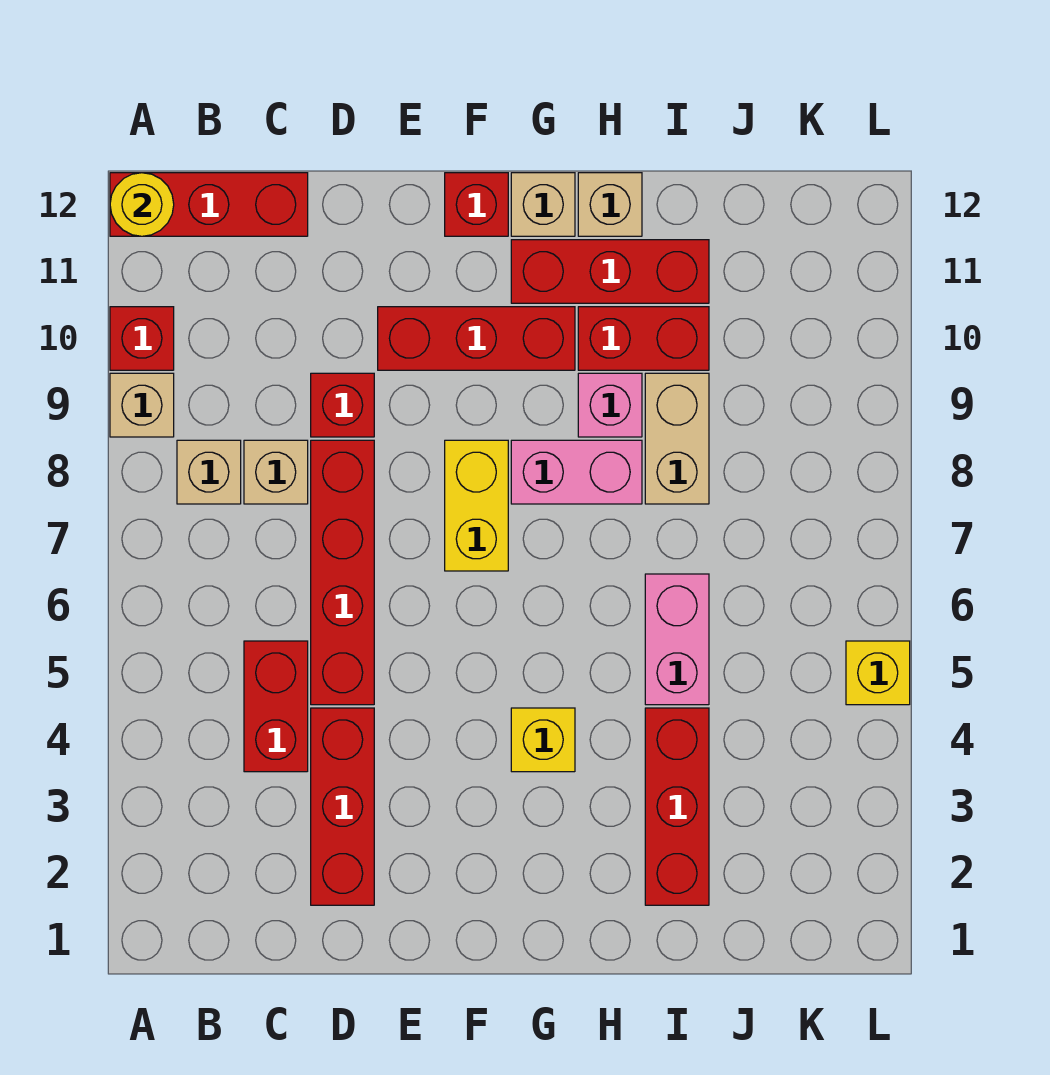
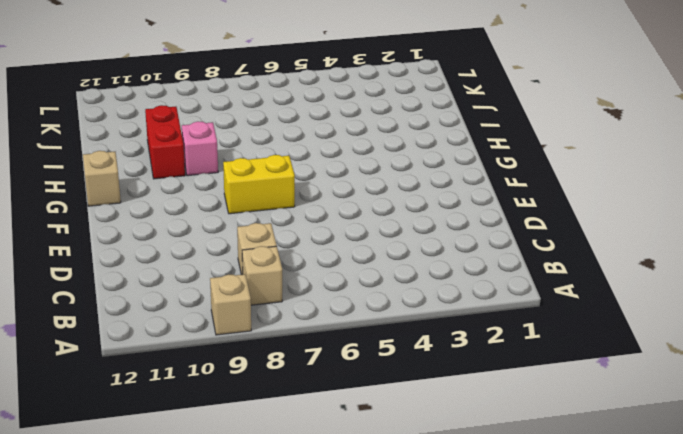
none -> red 1x1 brick [110,307,174,370]
none -> red 1x3 brick [110,173,308,236]
none -> red 1x2 brick [244,641,308,772]

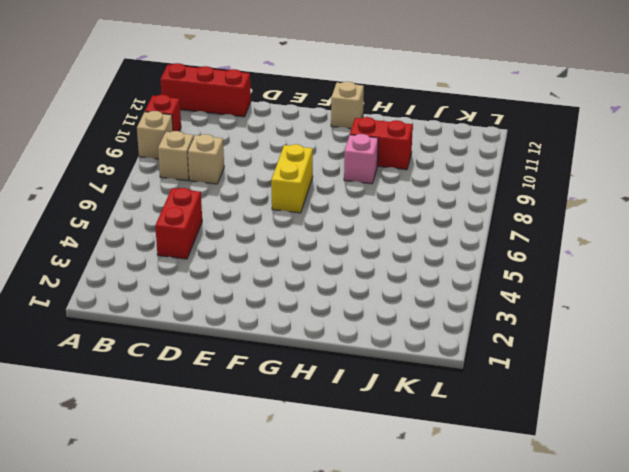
none -> red 1x3 brick [311,708,374,905]
none -> red 1x4 brick [311,440,374,705]
none -> red 1x1 brick [311,373,374,437]

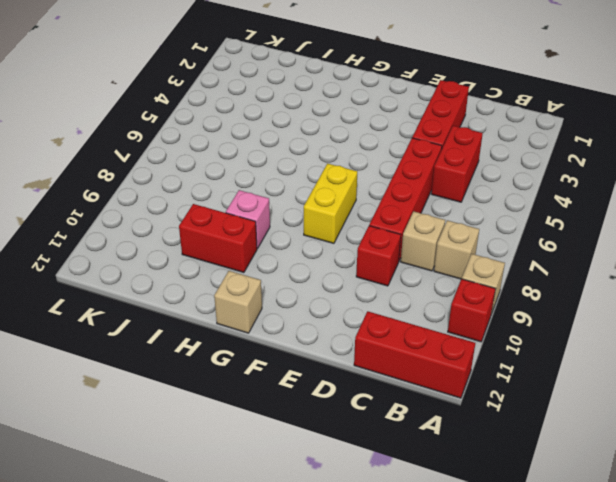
none -> red 1x3 brick [378,307,575,370]
none -> red 1x1 brick [445,173,508,236]
none -> yellow 1x1 brick [511,708,575,772]

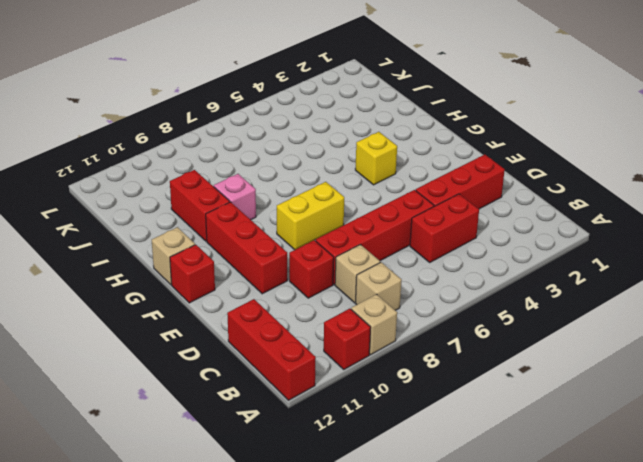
none -> pink 1x2 brick [511,440,642,504]
none -> red 1x3 brick [511,240,709,303]
none -> tan 1x1 brick [578,173,642,236]

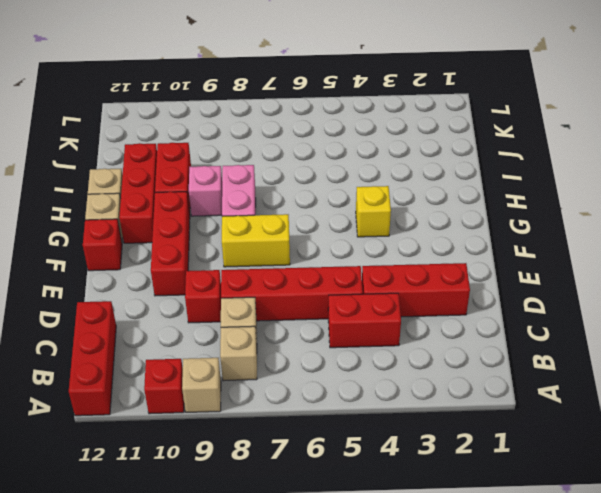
none -> red 1x3 brick [645,708,709,905]
none -> pink 1x2 brick [645,574,709,705]
none -> tan 1x2 brick [645,373,709,504]

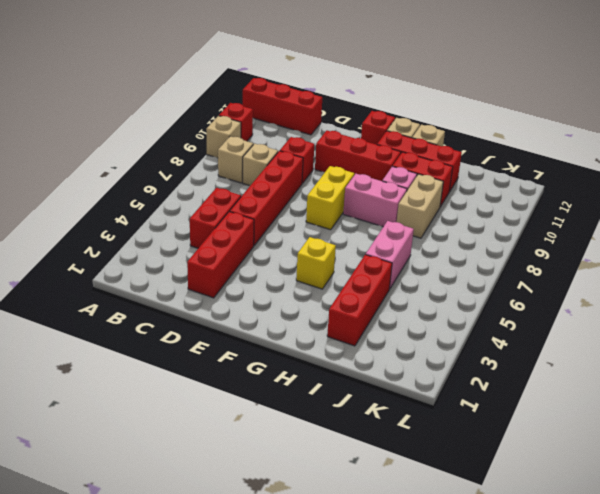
none -> yellow 1x1 brick [846,641,910,705]
none -> yellow 1x1 round brick [110,173,174,236]

